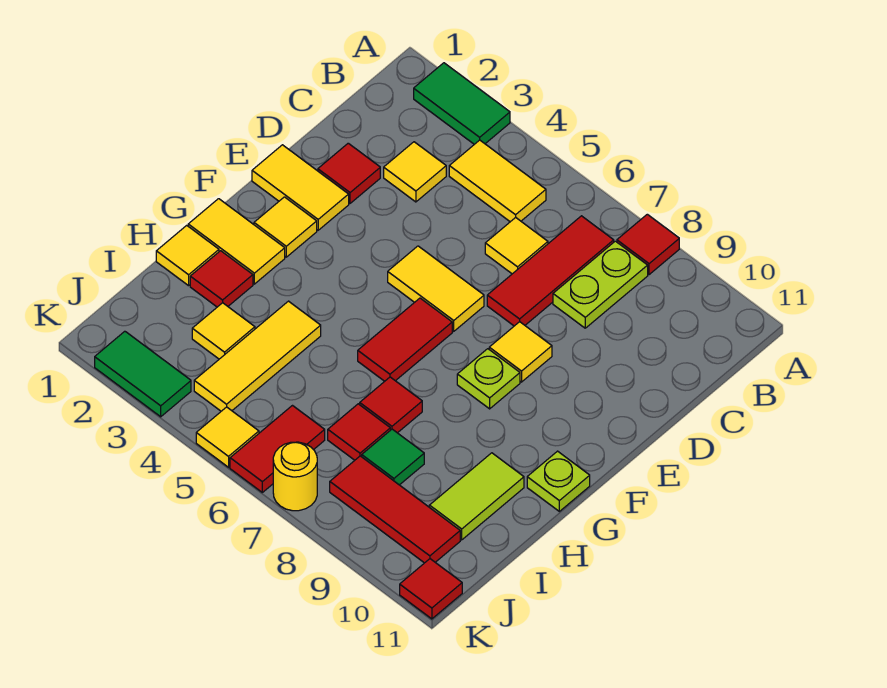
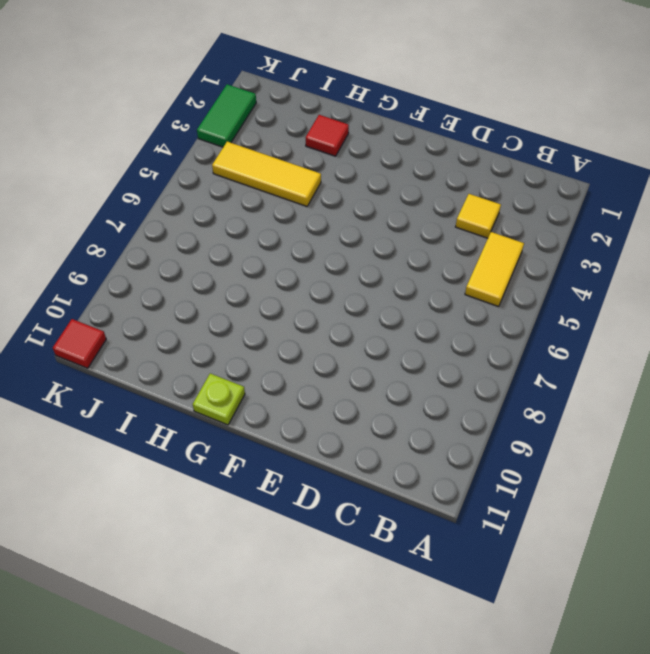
none -> green 1x2 tile [414,63,510,144]
none -> red 1x1 tile [617,214,679,275]
none -> red 1x3 tile [487,216,614,326]
none -> lime 1x2 plate [553,241,648,328]

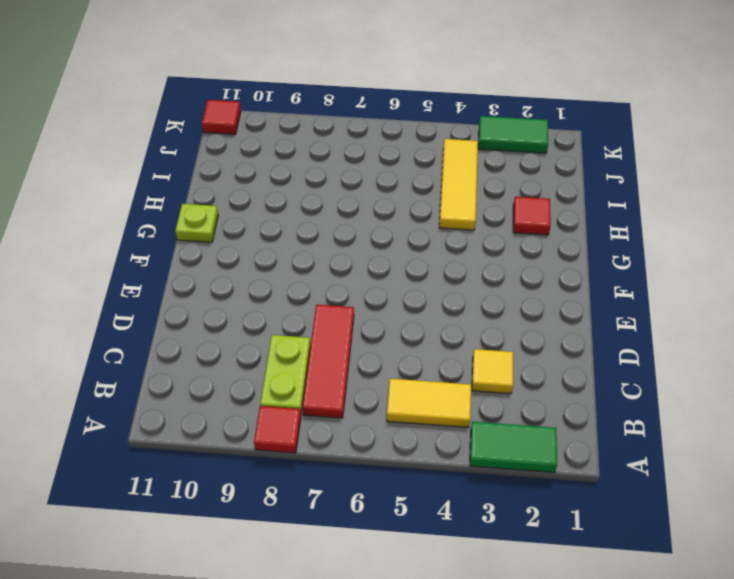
none -> yellow 1x1 tile [485,217,548,274]
none -> red 1x1 tile [318,143,380,203]
none -> yellow 1x2 tile [252,145,349,230]
none -> yellow 1x2 tile [388,246,484,331]

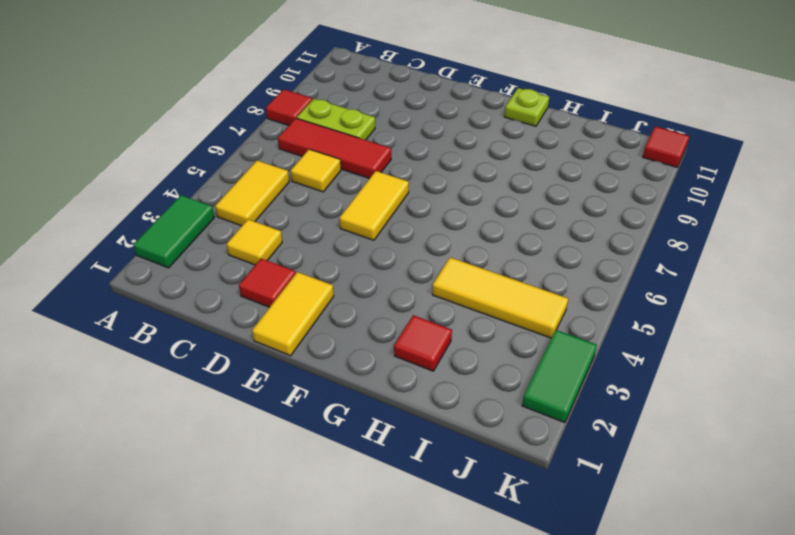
none -> yellow 1x1 tile [489,322,552,382]
none -> yellow 1x1 tile [254,197,317,257]
none -> red 1x2 tile [358,298,452,381]
none -> lime 1x1 plate [457,349,520,409]

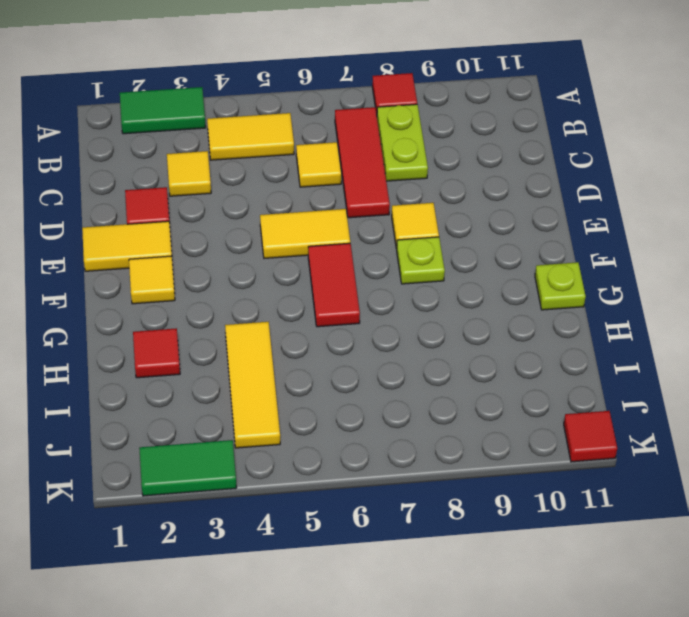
none -> yellow 1x2 tile [188,199,285,284]
none -> yellow 1x1 tile [156,225,219,286]
none -> red 1x1 tile [360,377,422,433]
none -> lime 1x2 tile [429,453,524,540]

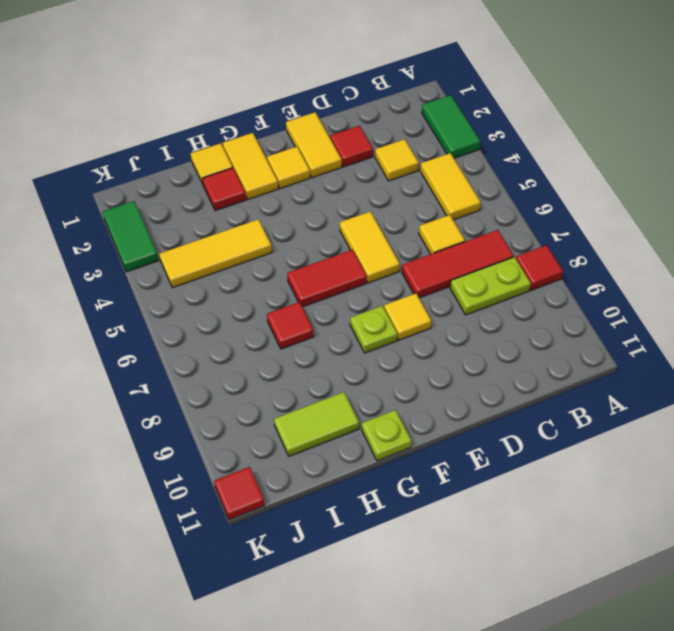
none -> yellow 1x1 tile [192,303,255,359]
none -> red 1x1 tile [328,404,390,460]
none -> green 1x1 tile [362,429,424,485]
none -> red 1x2 tile [230,406,325,492]

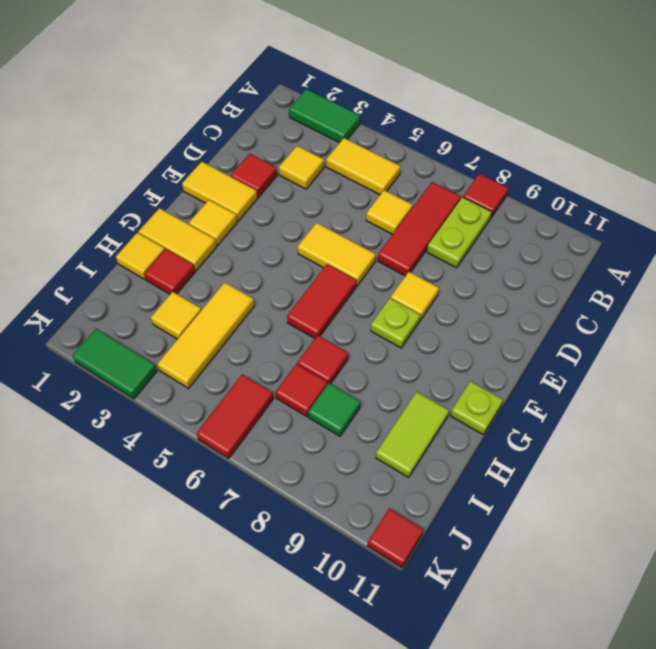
none -> red 1x3 tile [330,456,460,563]
none -> yellow 1x1 tile [196,407,259,467]
none -> yellow 1x1 round brick [273,442,317,511]

